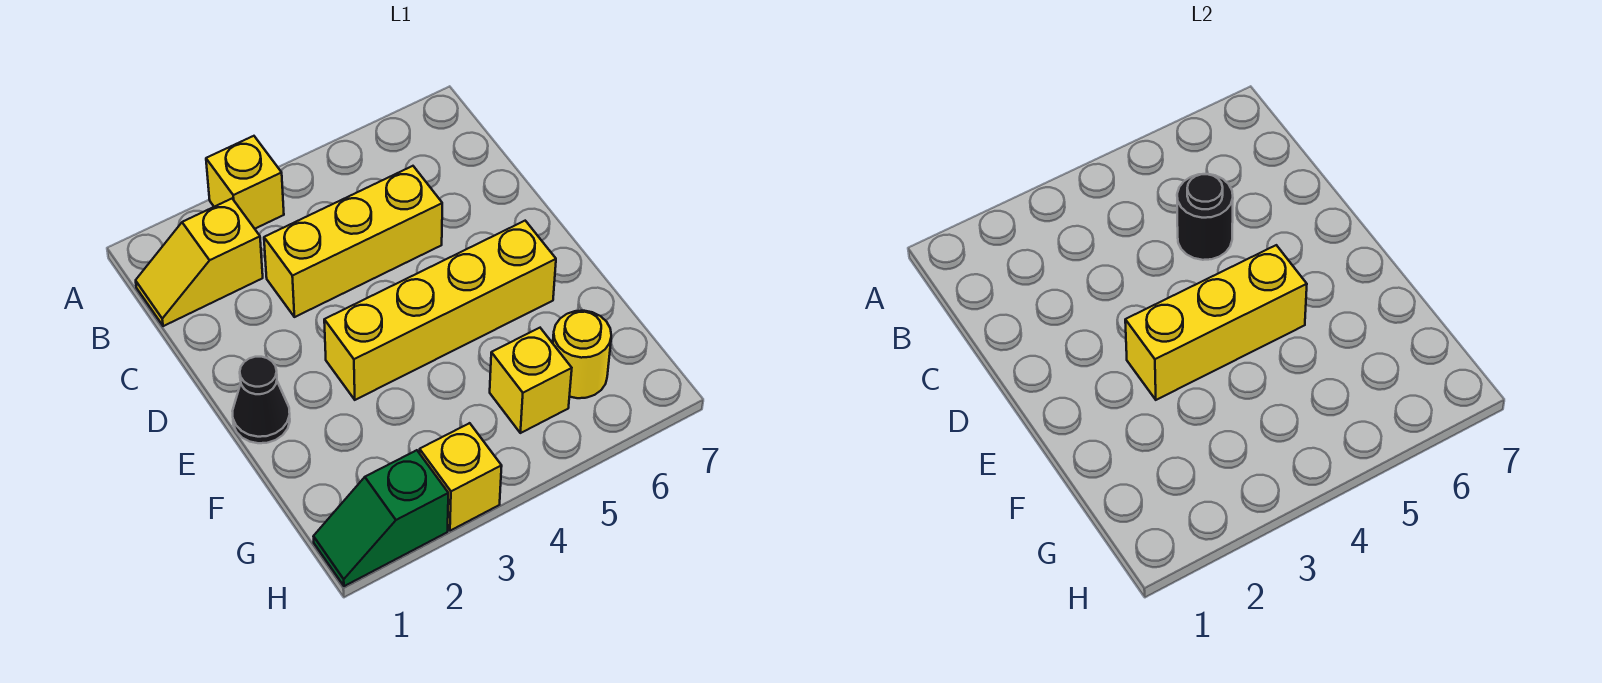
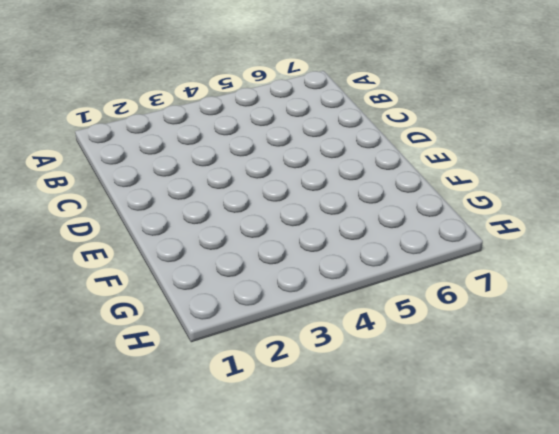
none -> yellow 1x1 brick [206,136,284,229]
none -> yellow 1x2 slope [136,199,263,326]

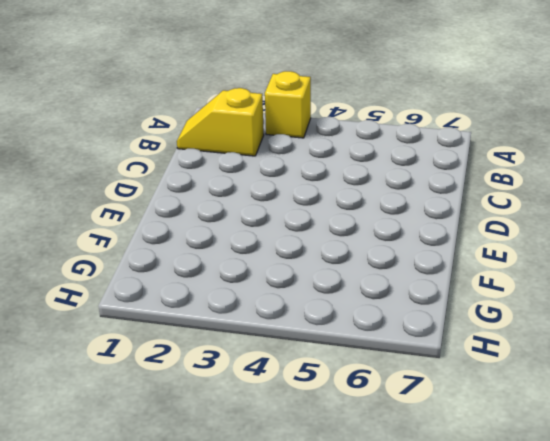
none -> yellow 1x3 brick [264,166,442,317]
none -> black 1x1 cone [232,357,290,443]

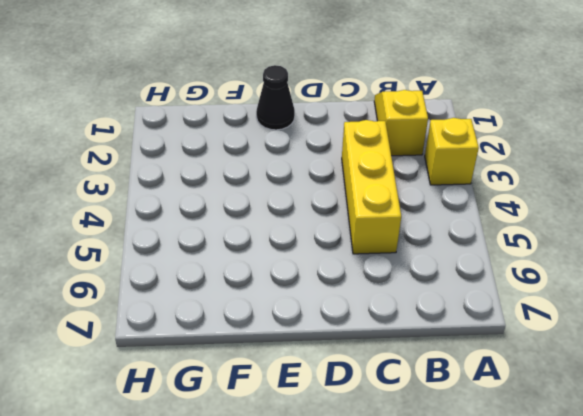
none -> yellow 1x4 brick [324,221,556,400]
none -> yellow 1x1 brick [490,328,572,433]

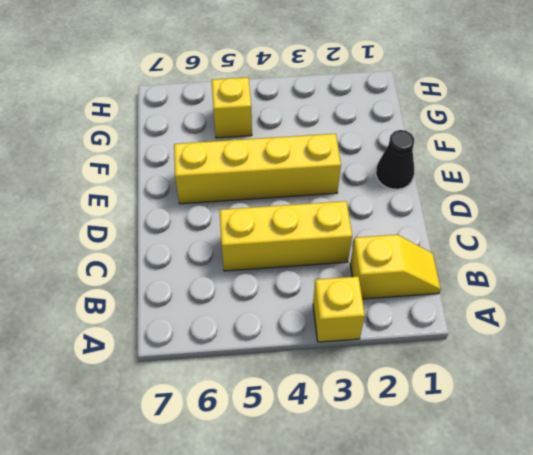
none -> yellow 1x1 round brick [553,311,611,398]
none -> green 1x2 slope [313,450,448,586]

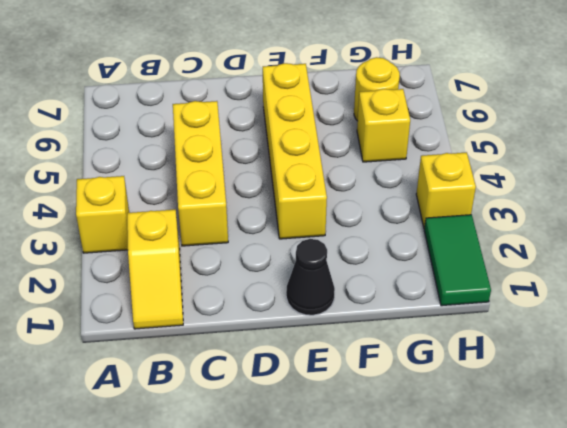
green 1x2 tile [424,215,491,306] -> green 1x2 slope [313,450,448,586]
none -> black 1x1 round brick [1177,174,1233,260]
none -> yellow 1x3 brick [1125,245,1307,400]

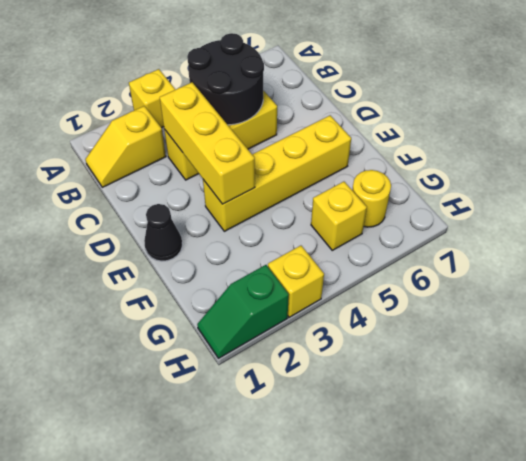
black 2x2 round brick [187,33,264,125] -> black 1x1 round brick [1177,174,1233,260]
yellow 1x3 brick [160,82,255,204] -> yellow 1x3 brick turned to [1125,245,1307,400]

